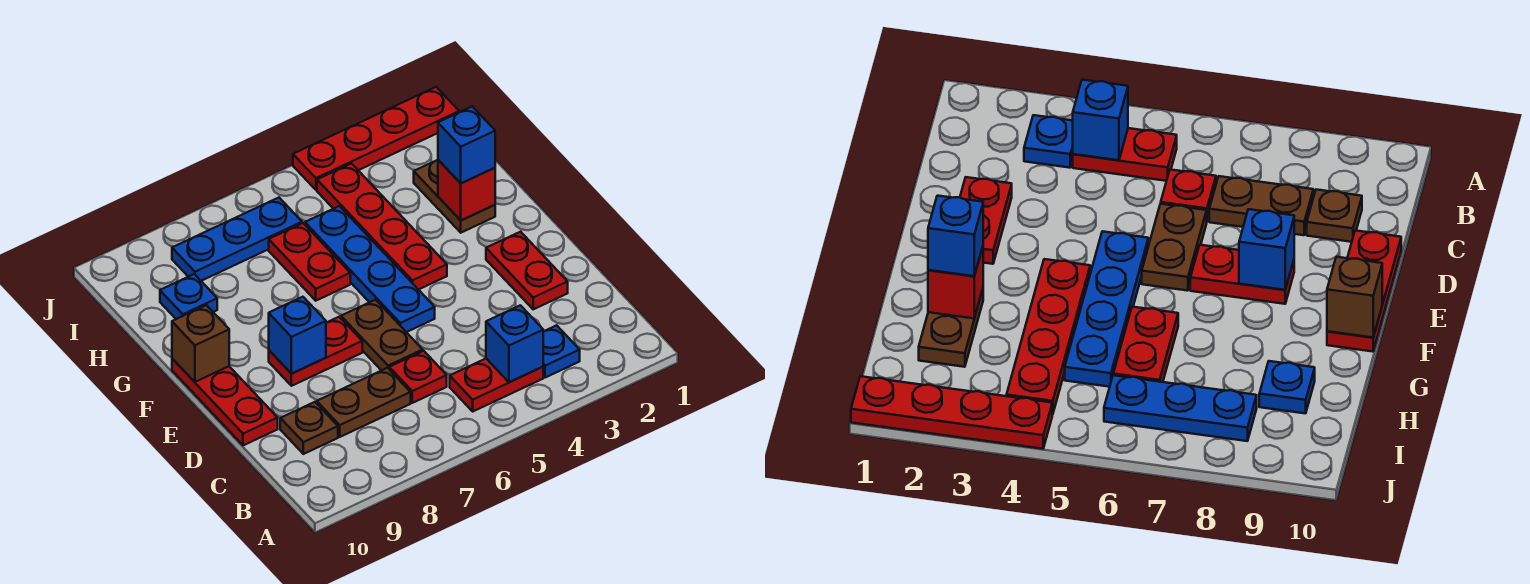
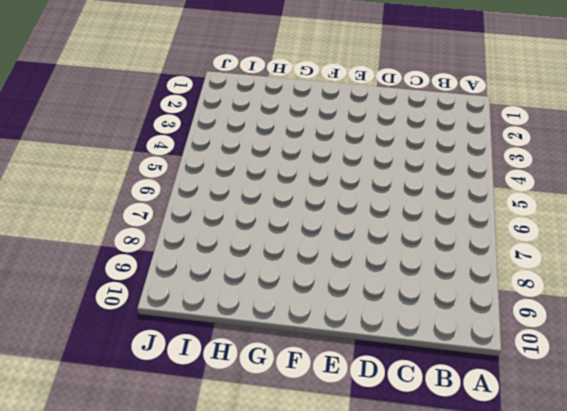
none -> blue 1x1 plate [543,325,580,378]
none -> red 1x2 plate [450,359,543,411]
none -> red 1x1 plate [389,351,447,403]

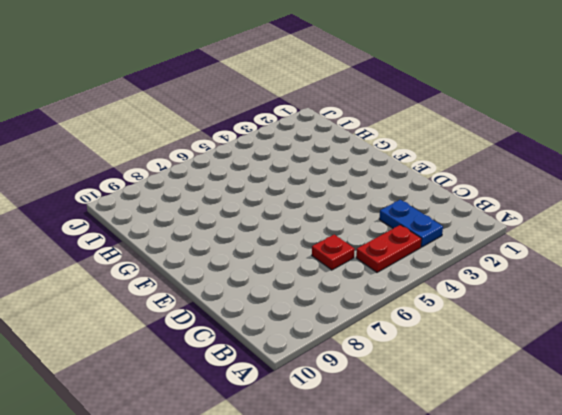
blue 1x2 plate [379,200,443,247] -> blue 1x1 plate [543,325,580,378]
none -> brown 1x2 plate [317,368,411,437]
none -> brown 1x1 plate [280,402,338,454]
none -> red 1x2 plate [486,232,568,309]

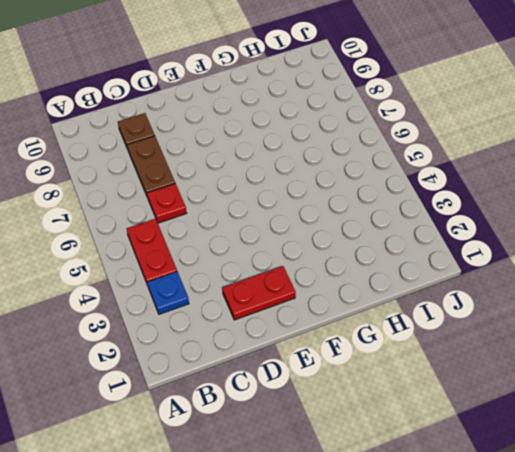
none -> brown 1x2 plate [341,300,423,371]
none -> red 1x3 plate [172,359,278,445]
none -> blue 1x4 plate [305,206,435,332]

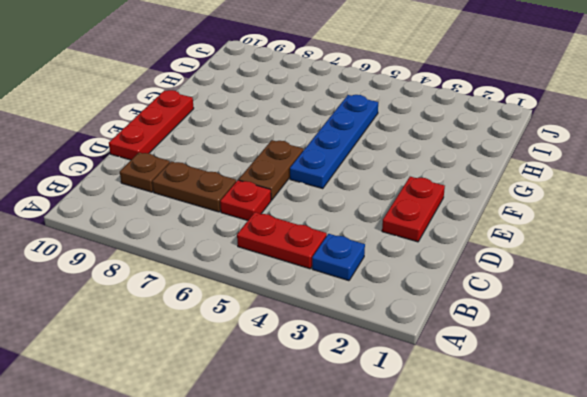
none -> red 1x2 plate [269,317,362,386]
none -> red 1x4 plate [317,164,447,290]
none -> brown 1x2 plate [414,160,495,233]

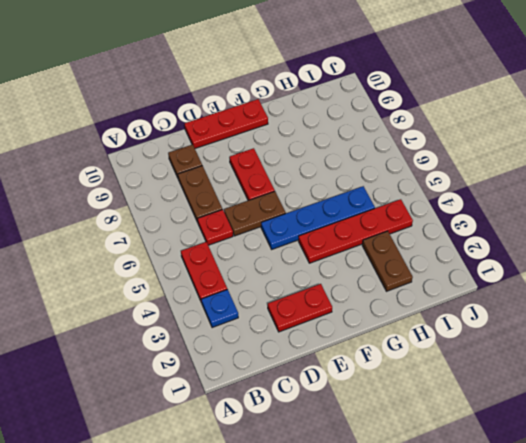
brown 1x2 plate [362,231,413,291] -> brown 1x2 plate turned to [414,160,495,233]
none -> red 1x2 plate [269,223,350,301]
none -> blue 1x1 plate [160,274,217,319]
none -> blue 1x3 plate [172,198,302,281]

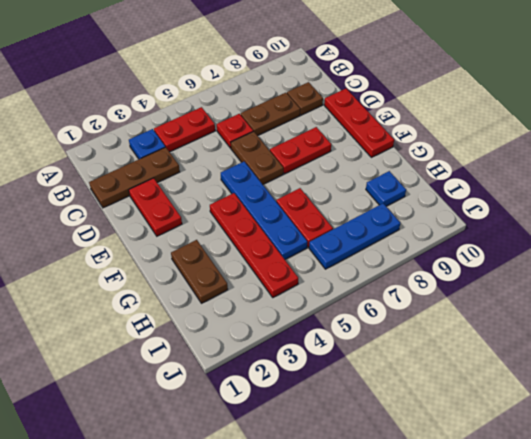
brown 1x3 plate [89,147,180,208] -> none
none -> red 1x4 plate [293,87,459,190]
none -> blue 1x1 brick [486,305,543,382]
none -> blue 1x1 brick [269,297,326,374]

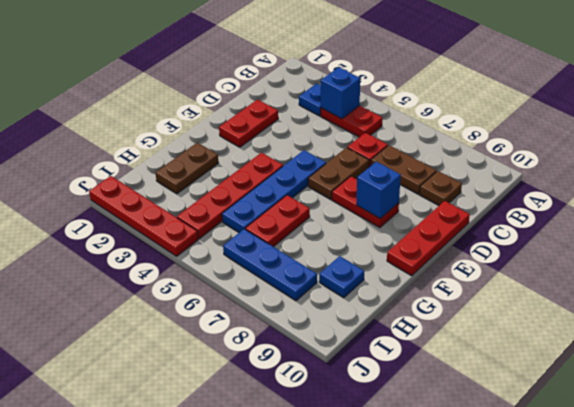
none -> brown 1x1 brick [172,305,229,382]
none -> red 1x1 brick [438,160,495,220]
none -> blue 1x1 brick [438,106,495,183]

